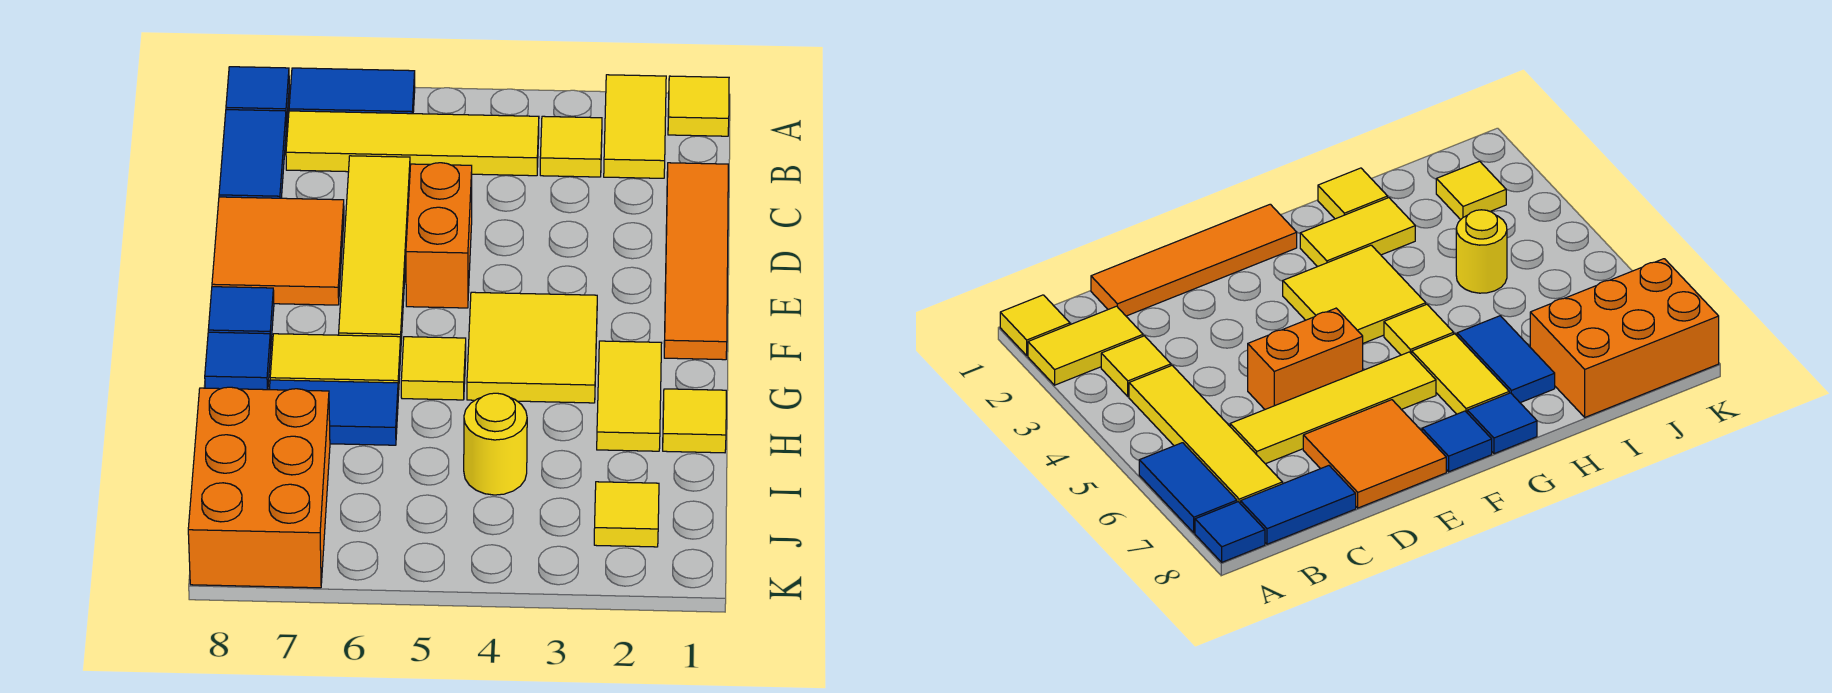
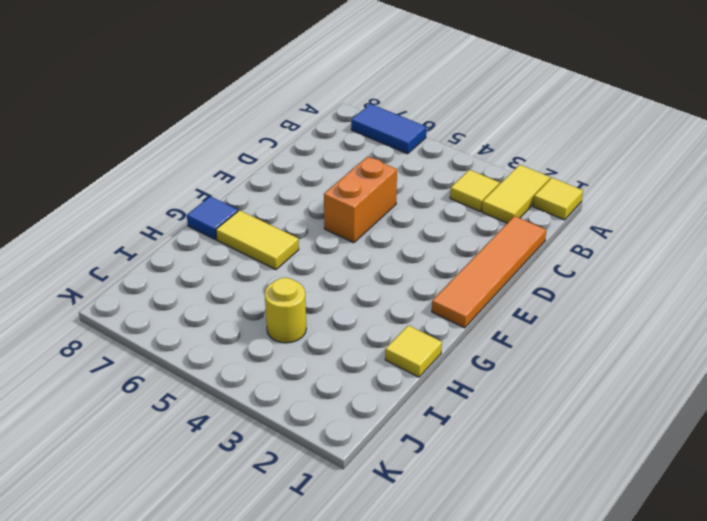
none -> blue 1x1 tile [226,67,289,126]
none -> yellow 1x4 tile [286,111,539,176]
none -> blue 1x2 tile [219,110,286,198]

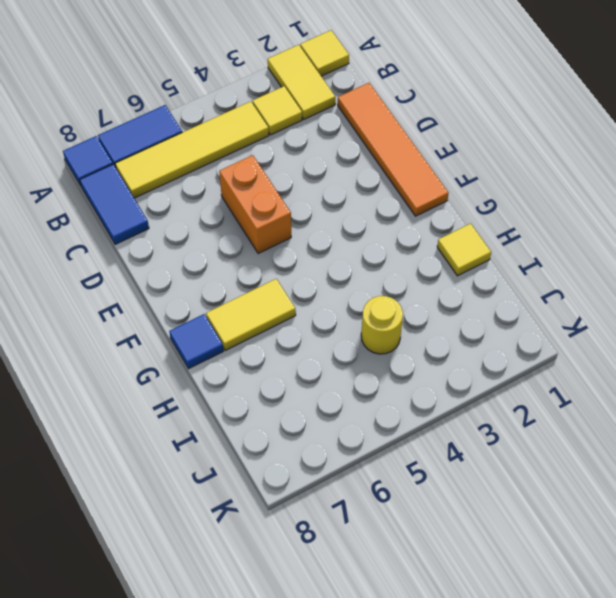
none -> yellow 1x4 tile [339,156,410,339]
none -> orange 2x2 tile [212,197,344,305]
none -> yellow 2x2 tile [467,292,597,403]

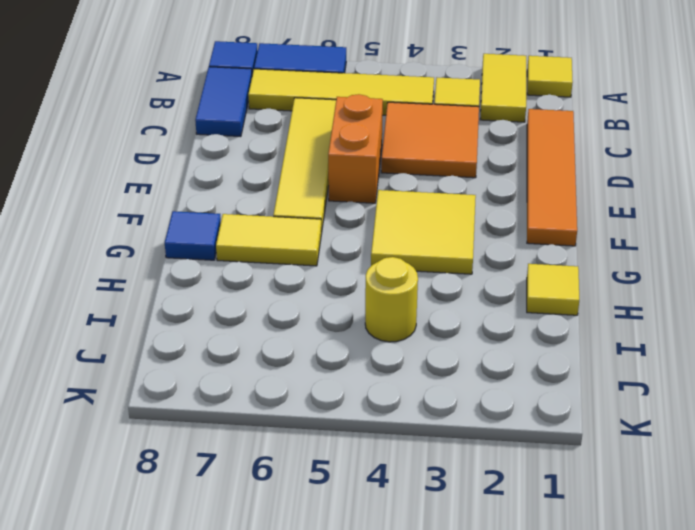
orange 2x2 tile [381,102,479,178] -> orange 2x2 tile moved to [212,197,344,305]
none -> blue 1x1 tile [208,287,274,344]
none -> yellow 1x2 tile [597,341,662,451]
none -> yellow 1x1 tile [401,337,466,400]

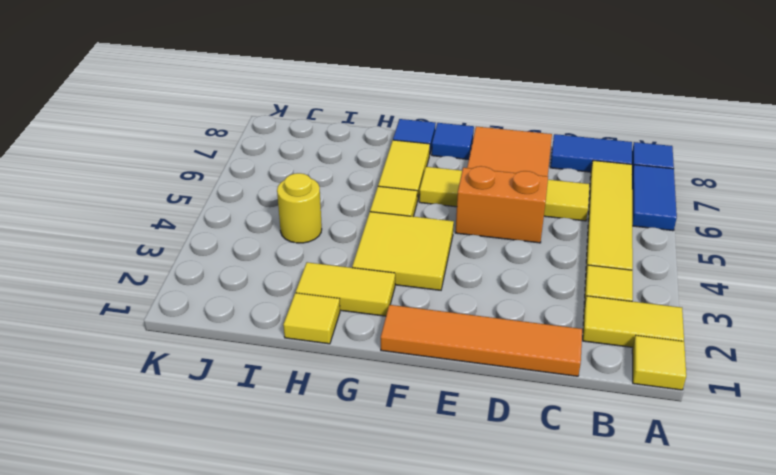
none -> blue 1x2 tile [269,380,398,445]
none -> orange 2x3 brick [188,387,330,588]
none -> yellow 1x1 tile [594,482,659,547]

